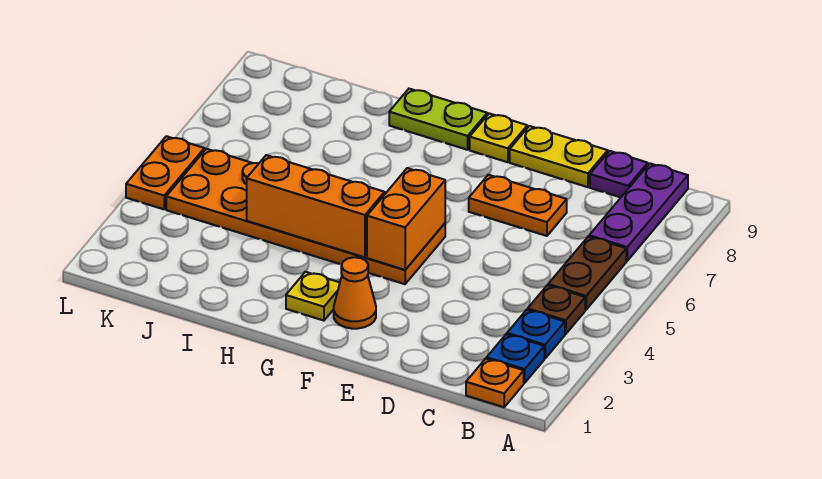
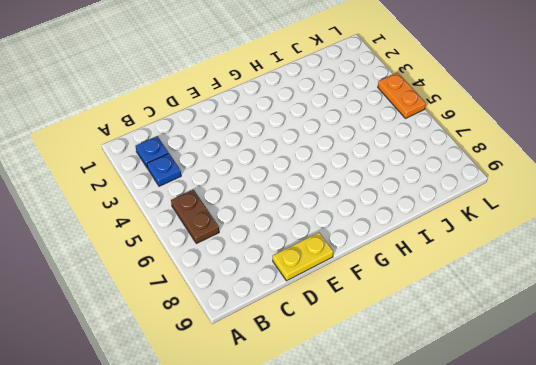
none -> orange 1x1 plate [466,359,524,407]
none -> brown 1x1 plate [528,285,585,334]
none -> purple 1x3 plate [589,163,688,261]

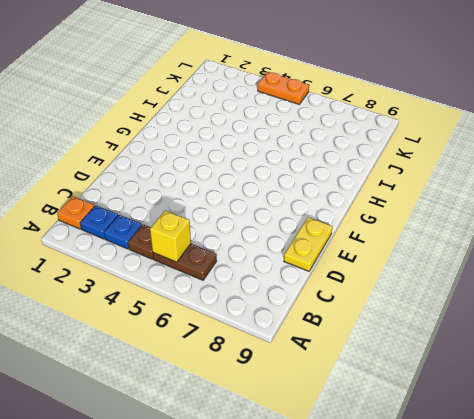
yellow 1x1 brick [150,210,191,262] -> none
none -> purple 1x3 plate [589,163,688,261]
none -> purple 1x1 plate [590,151,648,197]
none -> orange 1x2 plate [469,175,567,236]

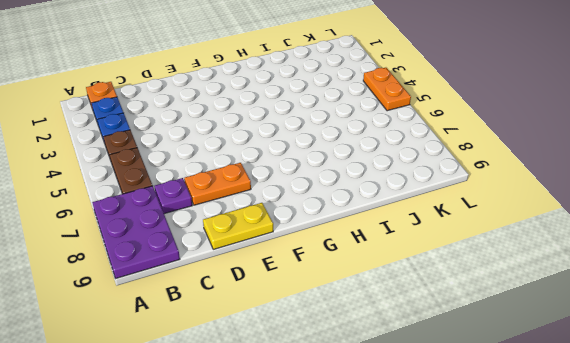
purple 2x3 plate [92,186,180,278] -> purple 1x3 plate [589,163,688,261]
purple 1x1 plate [154,178,192,214] -> purple 1x1 plate moved to [590,151,648,197]
none -> orange 1x1 cone [334,257,376,329]
none -> orange 2x6 plate [166,149,445,284]
none -> yellow 1x1 plate [470,113,527,162]

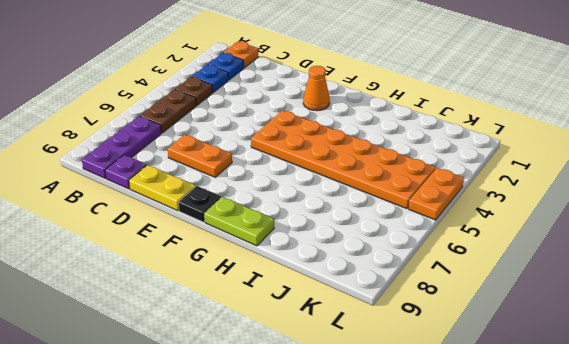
black 1x1 plate [178,186,221,222] -> yellow 1x1 plate [470,113,527,162]
none -> yellow 1x1 plate [286,272,340,321]
none -> orange 1x2 brick [367,168,445,270]
none -> orange 1x3 brick [247,155,385,257]

